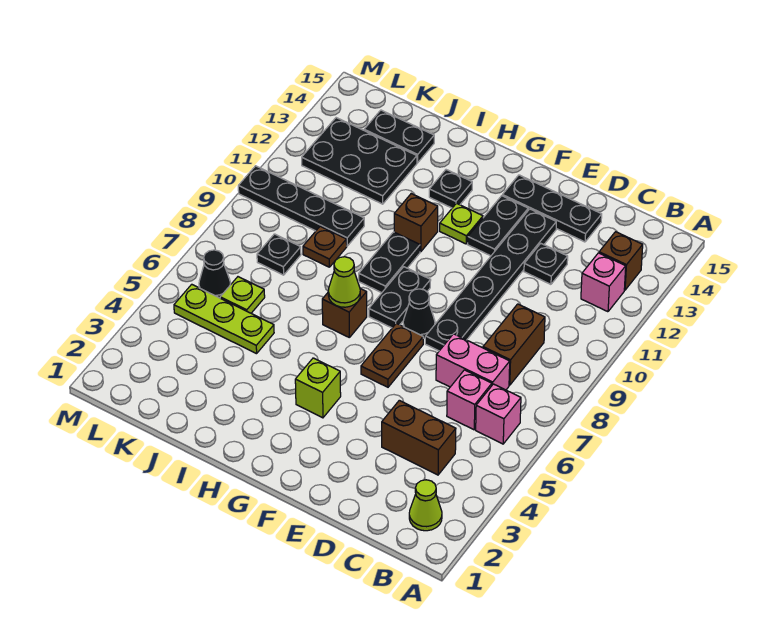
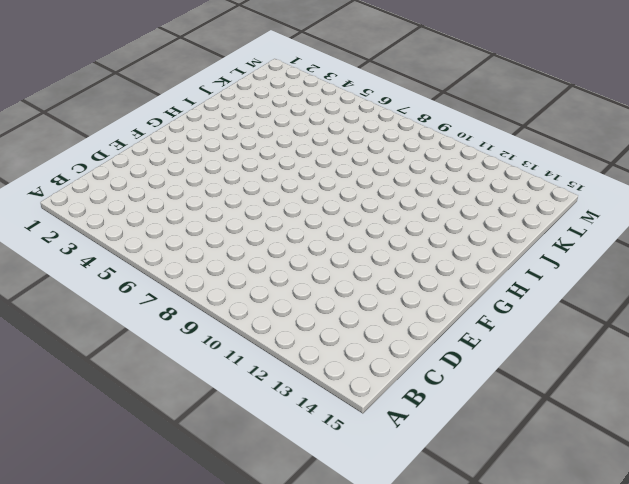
none -> lime 1x1 cone [409,480,442,531]
none -> pink 1x1 brick [476,384,521,444]
none -> pink 1x1 brick [581,253,626,312]
none -> brown 1x1 brick [599,232,643,290]

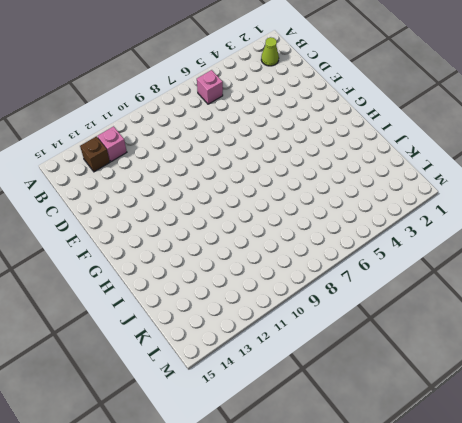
none -> brown 1x2 brick [382,400,456,475]
none -> pink 1x1 brick [447,370,492,430]
none -> pink 1x2 brick [436,334,510,390]
none -> brown 1x2 brick [483,304,545,385]

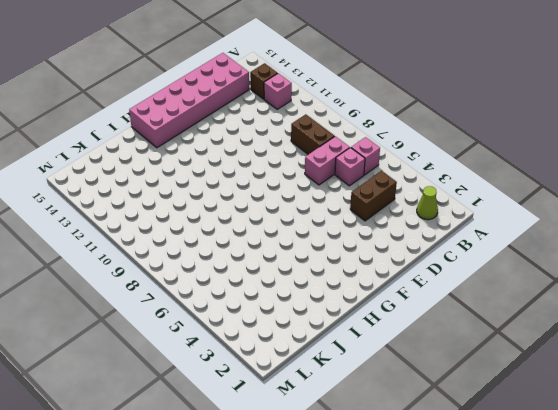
pink 2x6 brick [129,53,249,148] -> black 1x3 plate [502,175,602,242]
none -> black 1x1 plate [524,244,568,284]
none -> black 1x6 plate [425,209,556,351]
none -> brown 1x2 plate [361,323,423,387]
none -> black 1x1 cone [403,289,435,338]

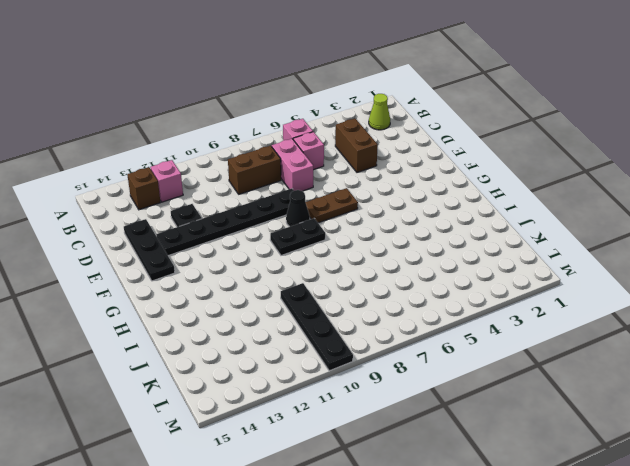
none -> black 1x2 plate [468,196,528,256]
none -> lime 1x1 brick [295,358,341,418]
none -> lime 1x1 plate [440,203,483,244]
none -> brown 1x1 brick [322,289,367,337]

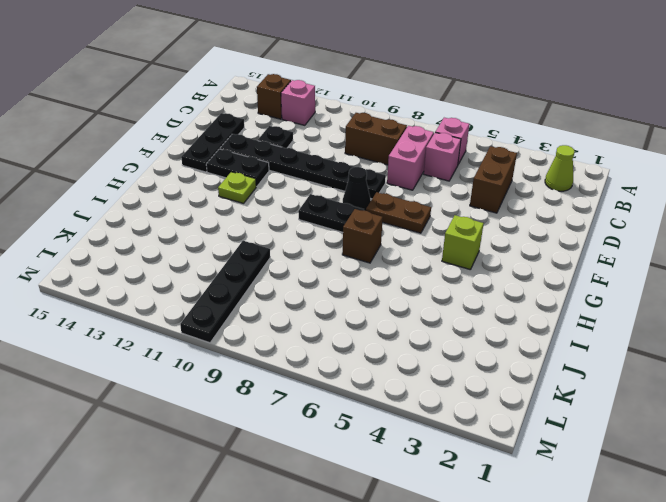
none -> black 1x2 plate [359,232,420,293]
none -> brown 1x1 brick [394,194,438,252]
none -> black 1x1 plate [429,170,472,208]
none -> lime 1x3 plate [174,284,274,354]

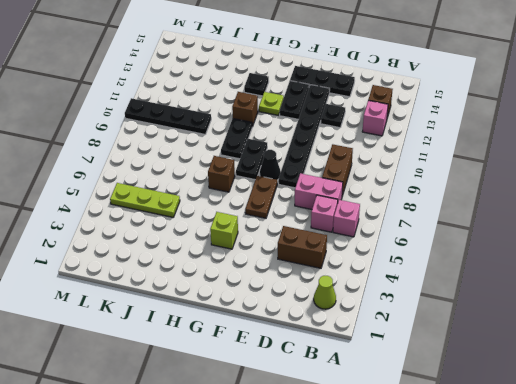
none -> brown 1x1 plate [303,226,347,267]
none -> black 2x3 plate [302,118,417,204]
none -> black 1x2 plate [364,110,434,163]
none -> lime 1x1 plate [220,277,265,313]

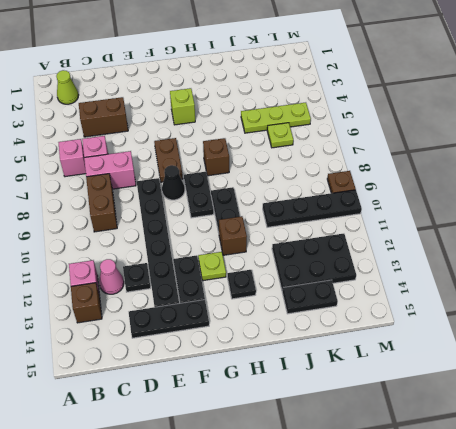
pink 1x1 cone [99,259,124,294] -> none
brown 1x1 plate [327,171,356,193] -> brown 1x1 plate moved to [303,226,347,267]
none -> black 1x1 plate [257,234,301,275]
none -> black 1x1 cone [199,250,231,298]
none -> lime 1x1 cone [328,257,360,307]

